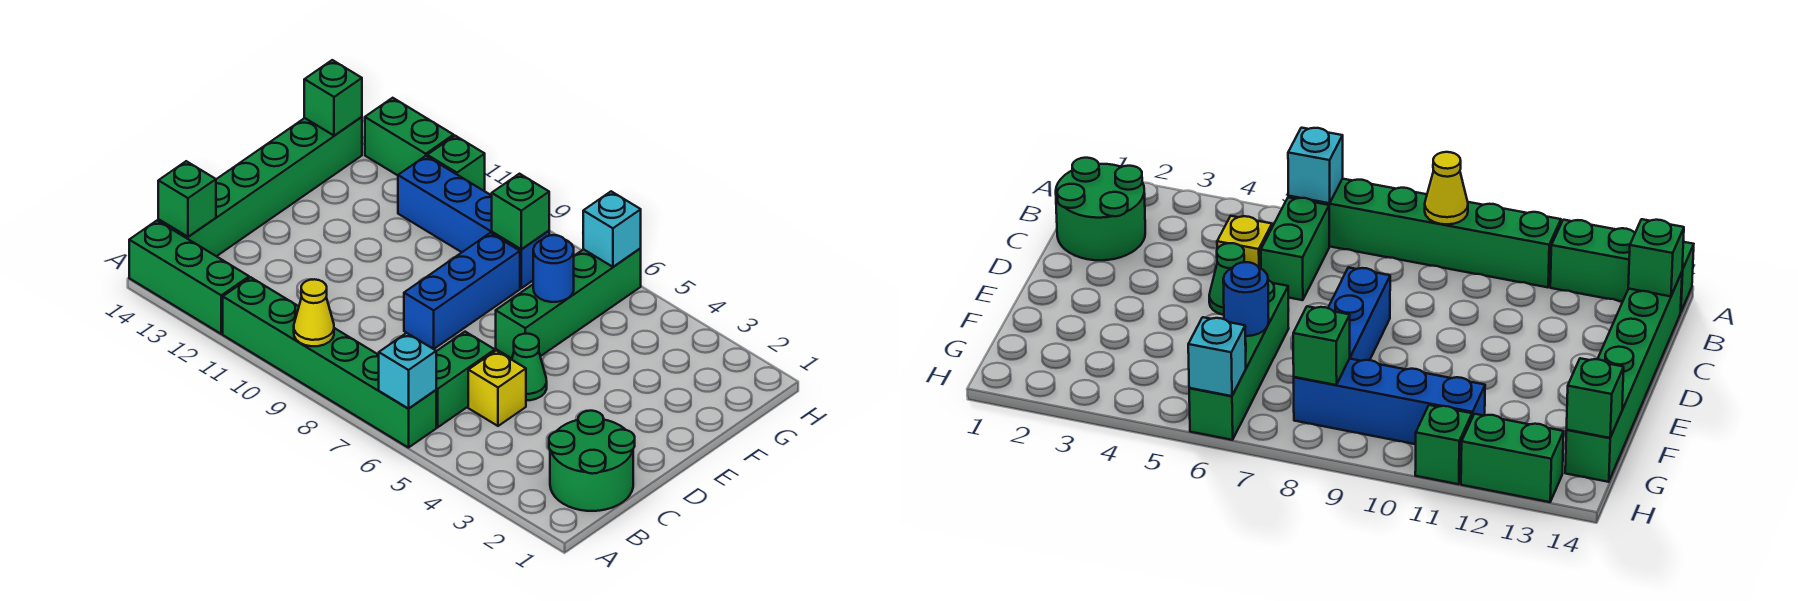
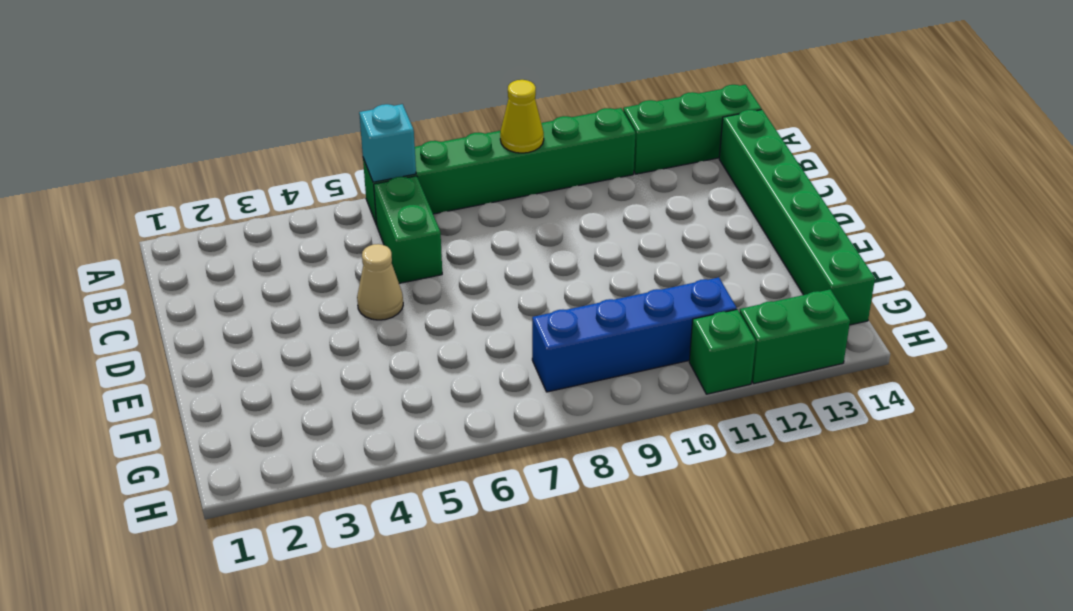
tan 1x1 cone [357,244,403,320] -> green 1x1 cone [512,334,547,400]
none -> green 2x2 round brick [549,411,635,511]
none -> yellow 1x1 brick [468,351,526,426]
none -> blue 1x3 brick [404,233,520,349]

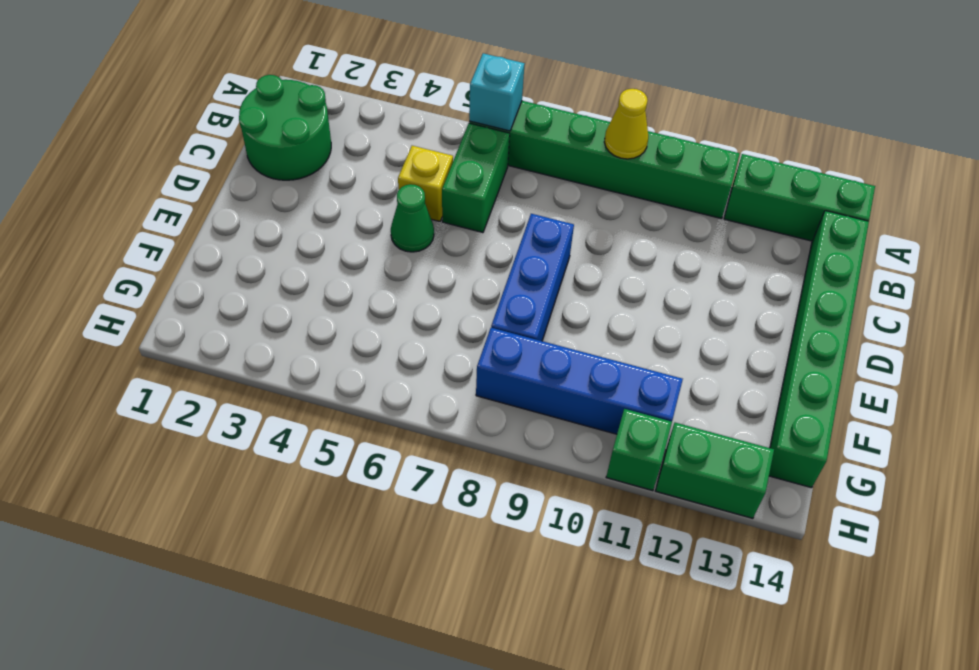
none -> green 1x4 brick [496,248,641,358]
none -> green 1x1 brick [158,161,216,237]
none -> blue 1x1 round brick [533,235,574,302]

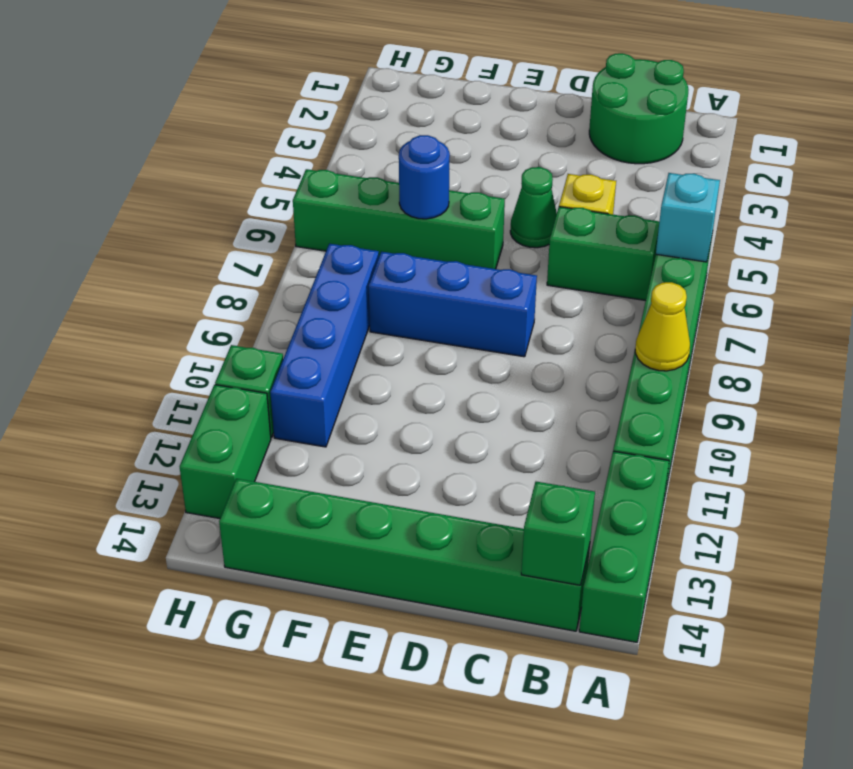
none -> green 1x1 brick [491,174,549,249]
none -> green 1x1 brick [304,60,362,136]
none -> cyan 1x1 brick [583,191,641,267]

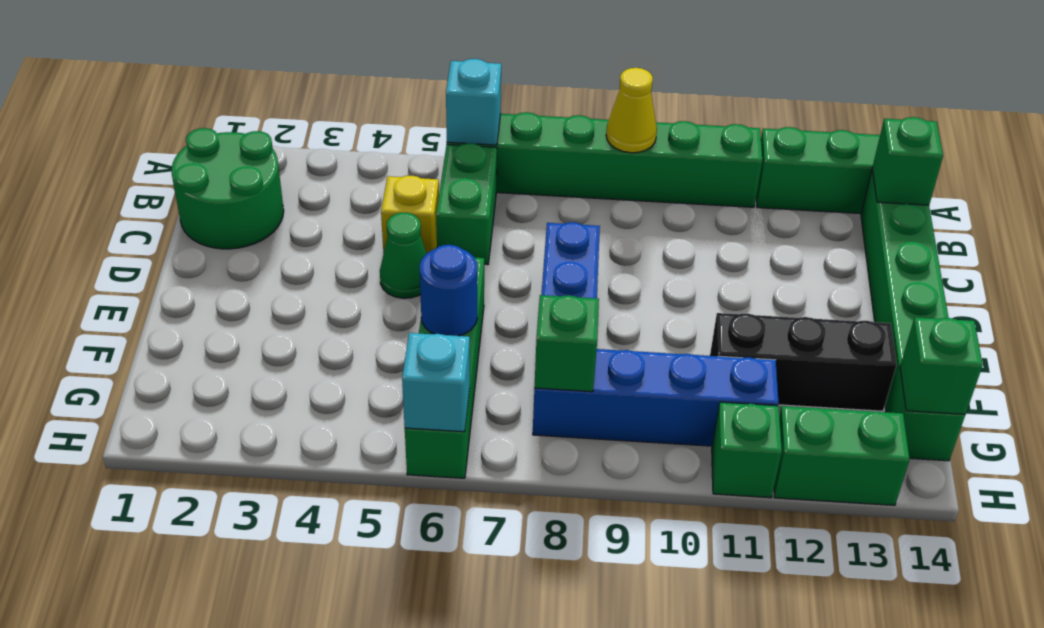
black 1x3 brick [710,313,897,411] -> none

